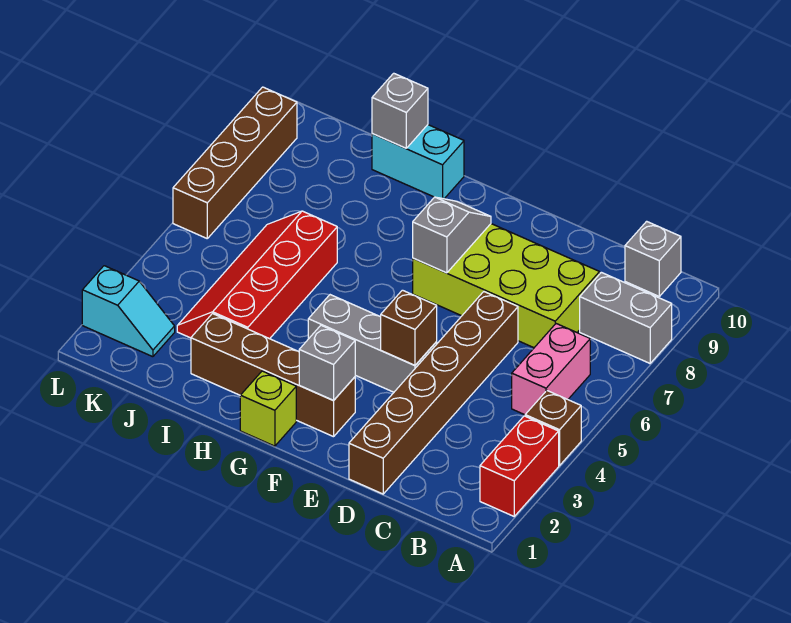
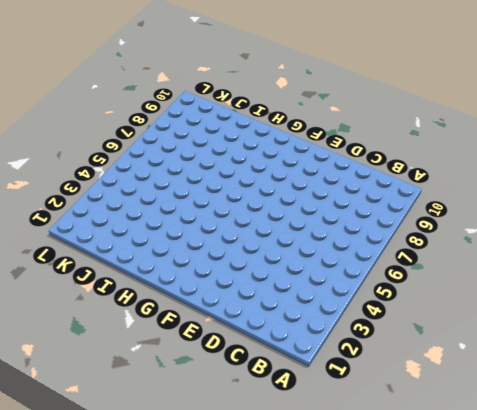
none -> red 1x2 brick [480,416,559,516]
none -> brown 1x1 brick [525,391,581,466]
none -> grey 1x2 brick [580,272,672,363]

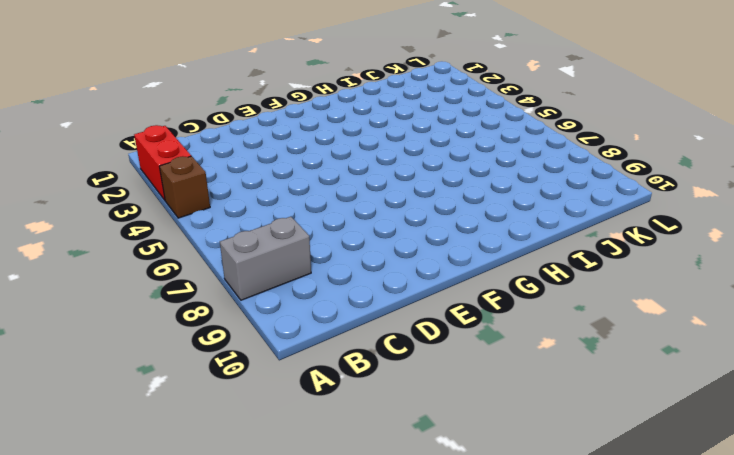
none -> pink 1x2 brick [512,324,590,415]
none -> grey 1x1 brick [625,221,681,296]
none -> lime 2x4 brick [413,224,600,348]

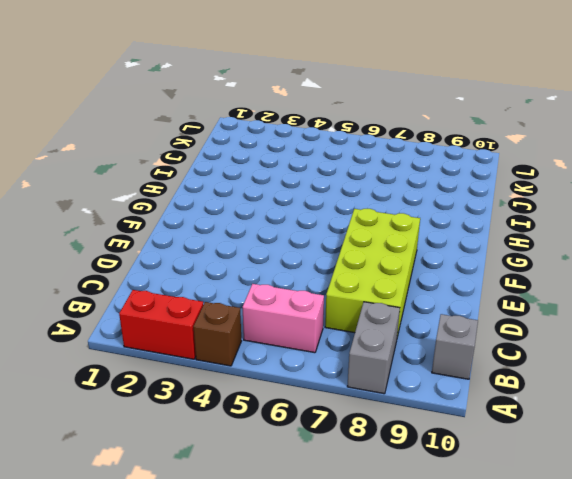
none -> brown 1x6 brick [349,292,518,494]
none -> grey 1x3 brick [308,295,437,392]
none -> brown 1x4 brick [191,314,355,437]

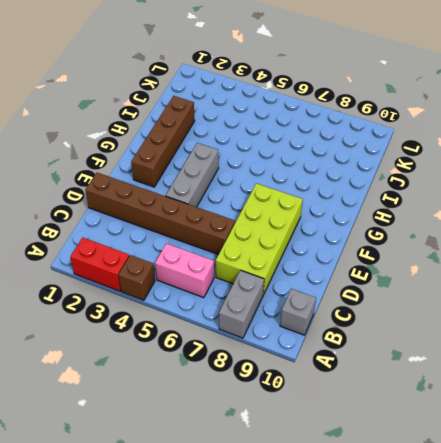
none -> lime 1x1 brick [240,371,296,446]
none -> cyan 1x2 brick [372,125,464,199]
none -> red 2x4 slope [177,211,337,339]

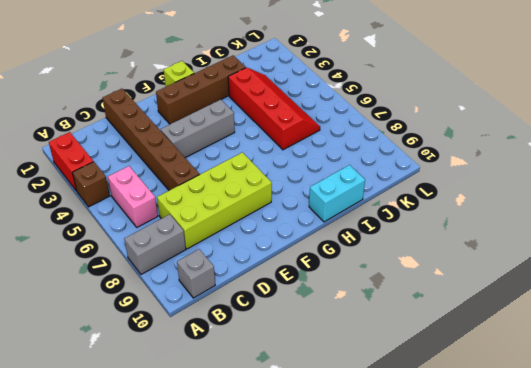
none -> cyan 1x2 slope [82,266,175,357]
none -> brown 1x4 brick [173,87,297,238]
none -> brown 1x1 brick [381,290,437,365]

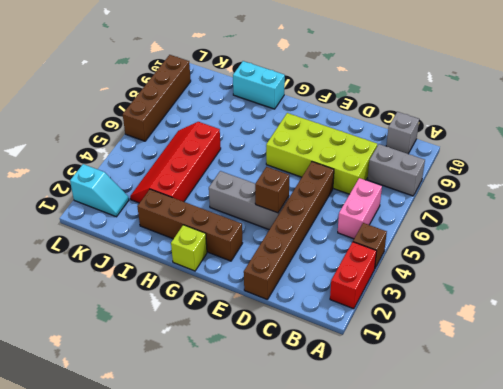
none -> grey 1x1 brick [299,325,355,400]
none -> grey 1x2 slope [413,197,491,273]
none -> grey 1x1 brick [372,73,428,148]

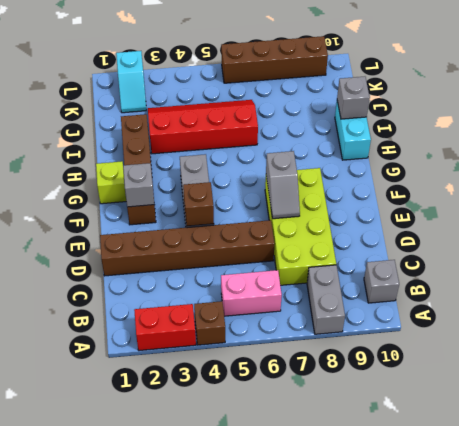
grey 1x2 slope [266,151,300,219] -> grey 1x2 slope turned to [413,197,491,273]

